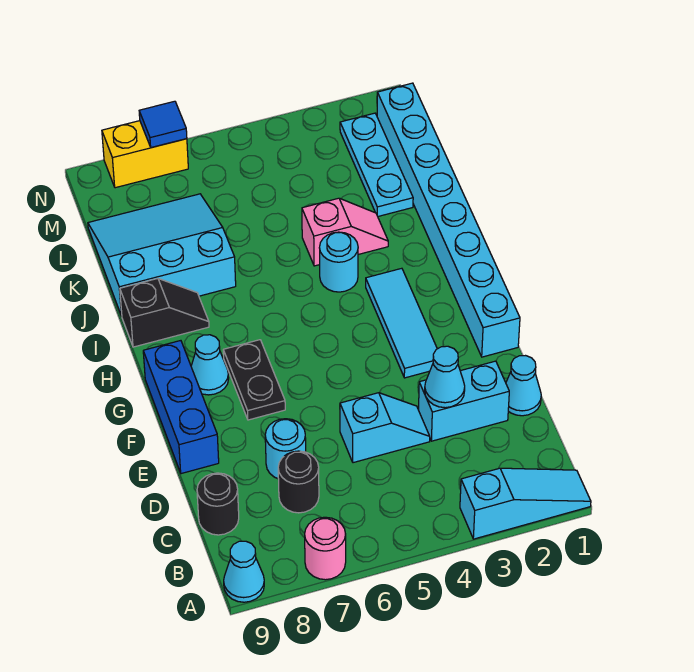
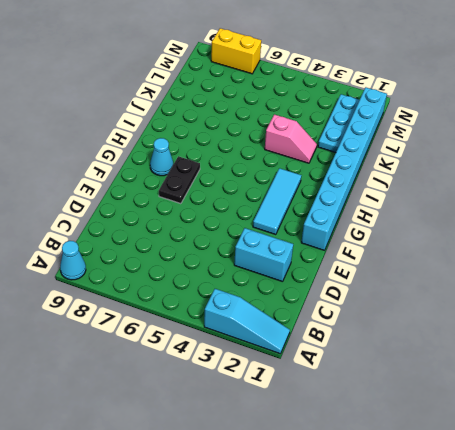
none -> pink 1x1 round brick [305,517,346,580]
none -> black 1x1 round brick [278,451,319,513]
none -> black 1x1 round brick [197,473,239,535]

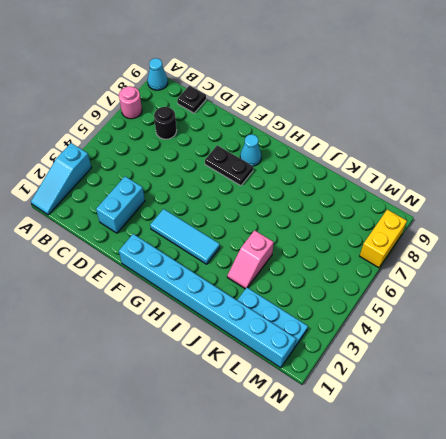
black 1x1 plate [177,86,206,113] -> black 1x1 round brick [197,473,239,535]
none -> cyan 1x1 cone [506,356,541,416]
none -> cyan 1x2 slope [340,393,430,463]
none -> cyan 1x1 round brick [265,419,306,478]

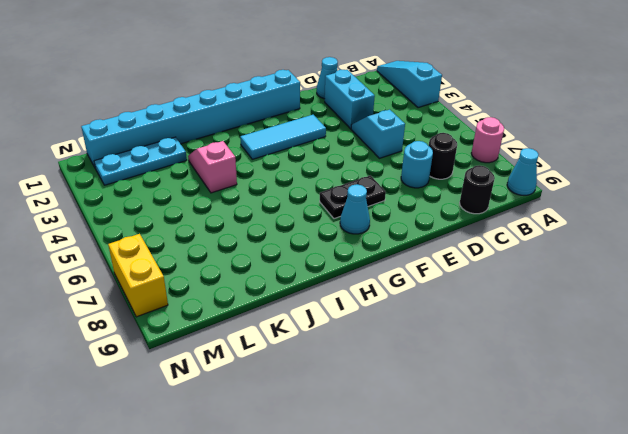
none -> blue 1x3 brick [143,341,219,474]
none -> cyan 1x1 round brick [320,232,358,292]
none -> black 1x2 slope [120,279,209,347]

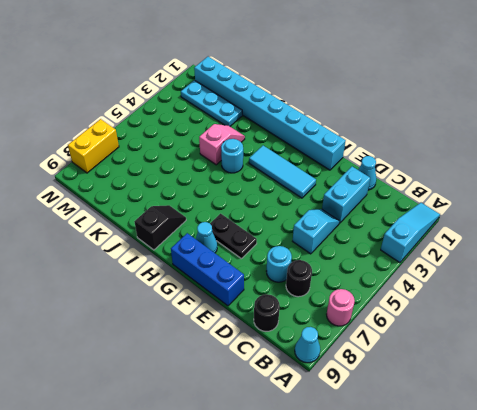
none -> cyan 3x3 slope [88,194,236,316]
none -> cyan 1x1 cone [425,346,465,408]
none -> blue 1x1 tile [139,101,187,148]

